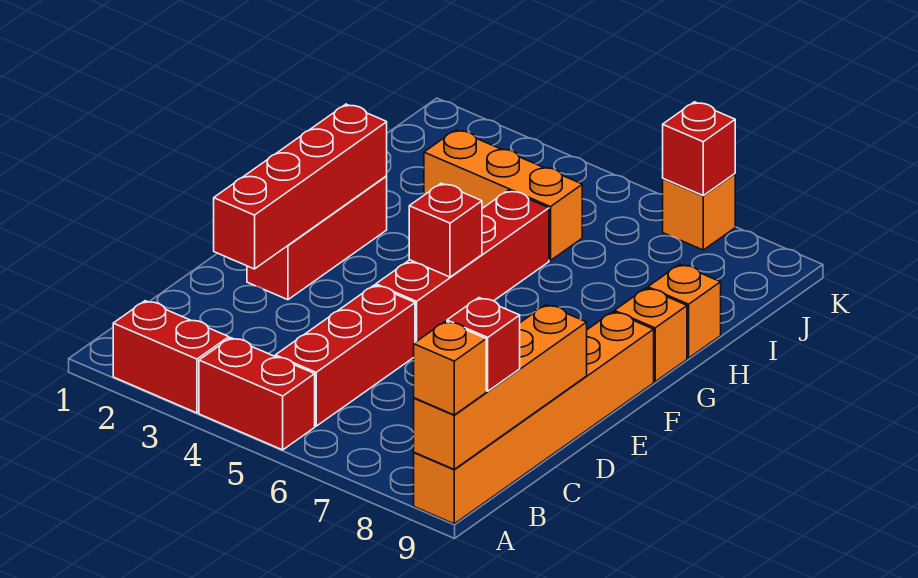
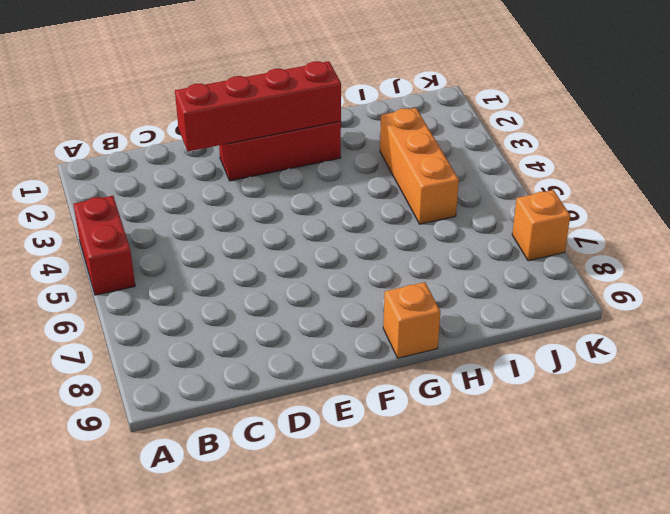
none -> red 1x2 brick [113,301,229,413]
none -> orange 1x6 brick [414,312,654,524]
none -> red 1x3 brick [275,285,415,426]

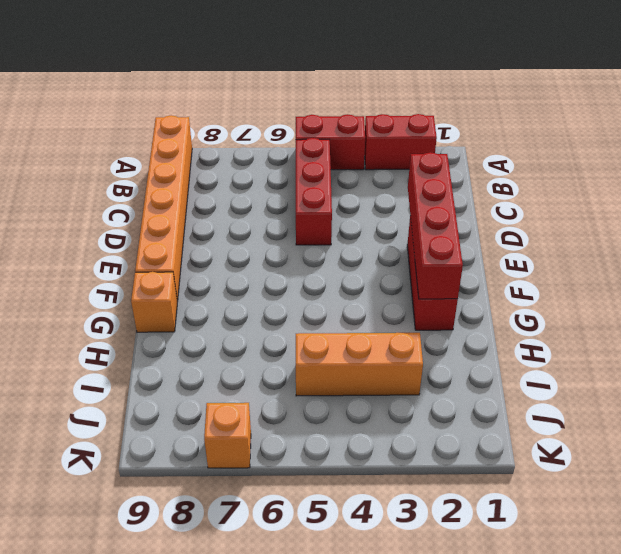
none -> red 1x4 brick [376,190,549,342]
none -> orange 1x1 brick [648,264,721,358]
none -> orange 1x4 brick [414,305,587,470]

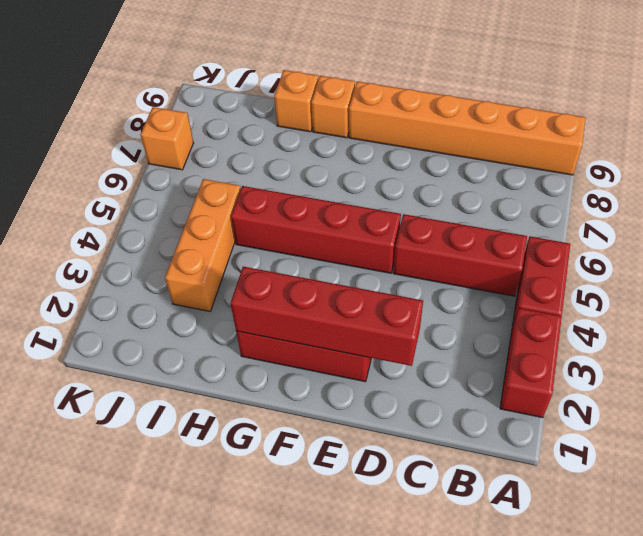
none -> orange 1x4 brick [414,305,587,470]
none -> red 1x1 brick [409,183,482,277]
none -> red 1x1 brick [663,102,735,195]

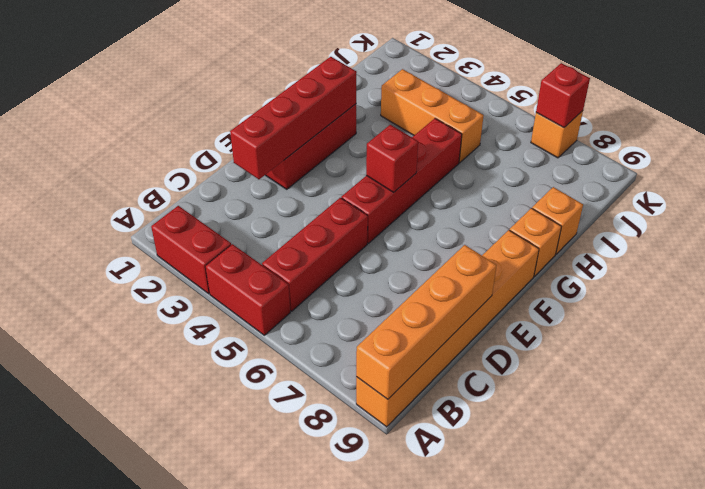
none -> orange 1x1 brick [414,321,486,415]
none -> red 1x1 brick [447,298,520,391]

